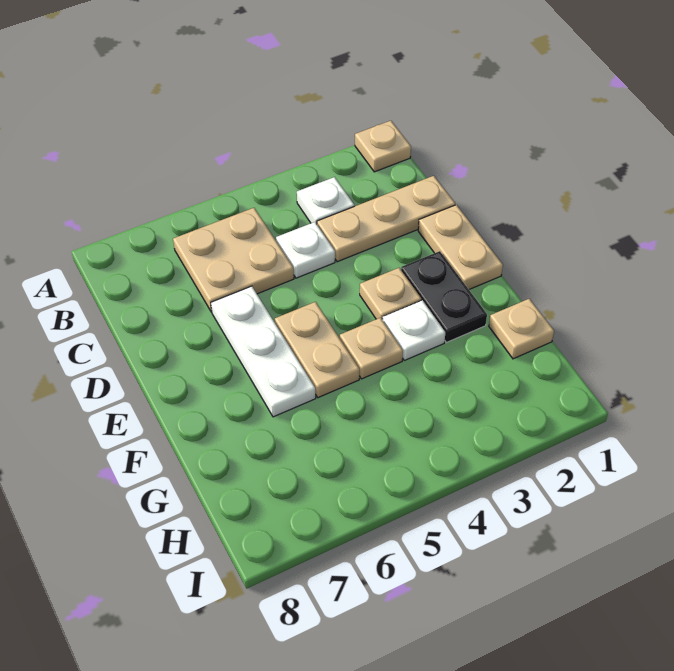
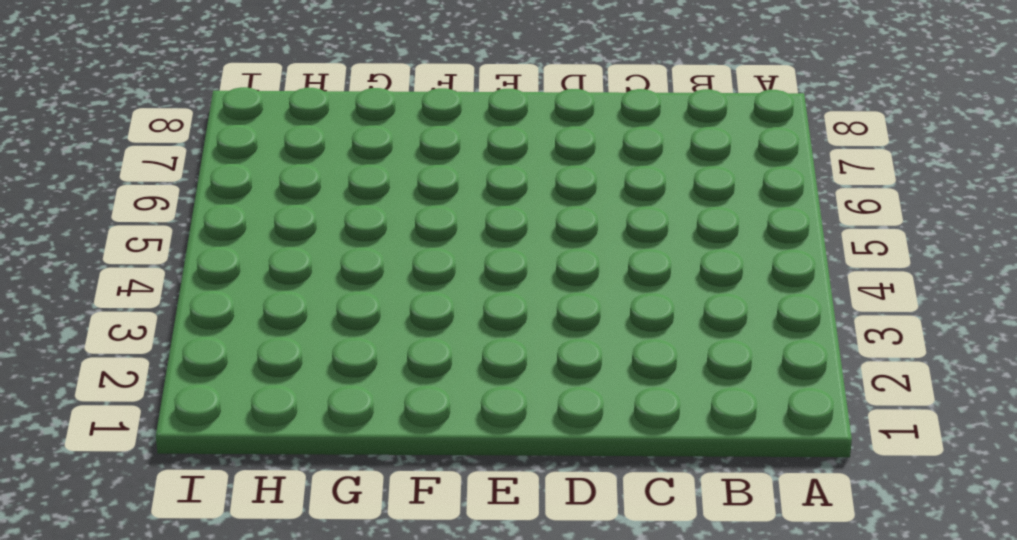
none -> tan 1x1 plate [355,121,411,172]
none -> white 1x1 plate [297,177,354,224]
none -> tan 2x2 plate [173,208,294,312]

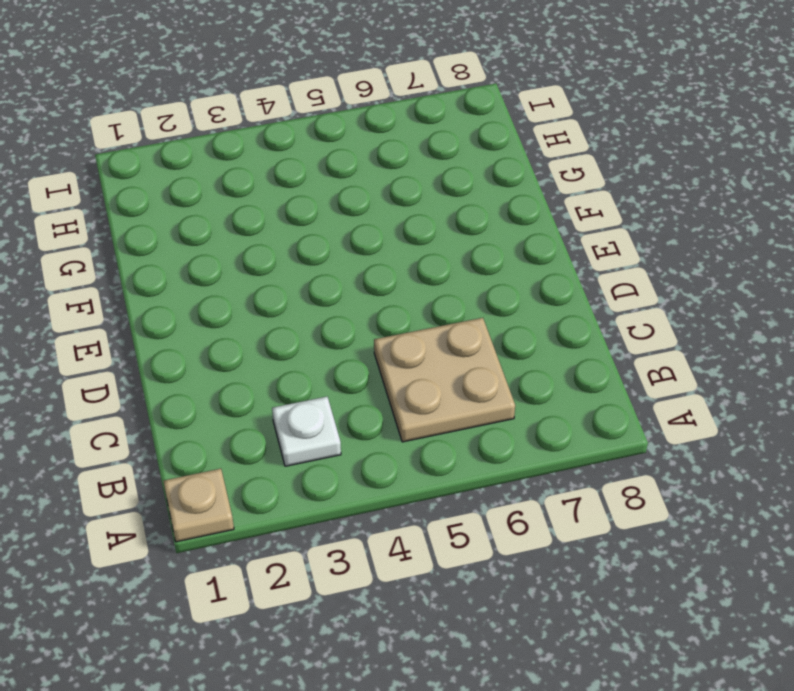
none -> tan 1x3 plate [317,176,455,262]
none -> white 1x1 plate [276,222,335,278]
none -> tan 1x2 plate [418,205,503,289]

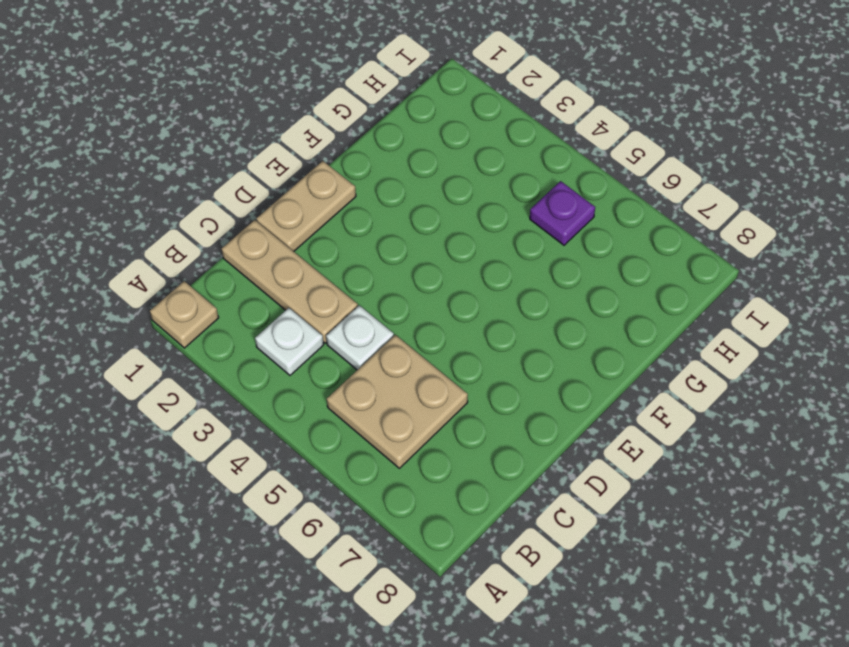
purple 1x1 plate [530,181,595,245] -> none
none -> white 1x3 plate [211,286,316,417]
none -> black 1x2 plate [401,251,487,342]
none -> tan 1x1 plate [360,268,421,319]

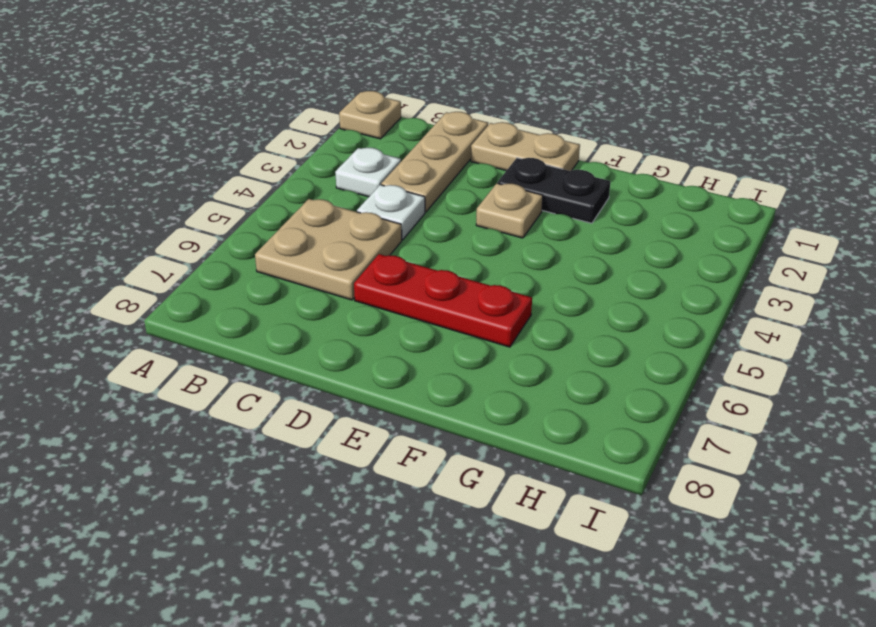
red 1x3 plate [354,254,532,347] -> white 1x3 plate [211,286,316,417]
none -> tan 1x2 plate [275,302,360,398]
none -> white 1x1 plate [382,300,445,360]
none -> tan 1x1 plate [340,318,403,379]

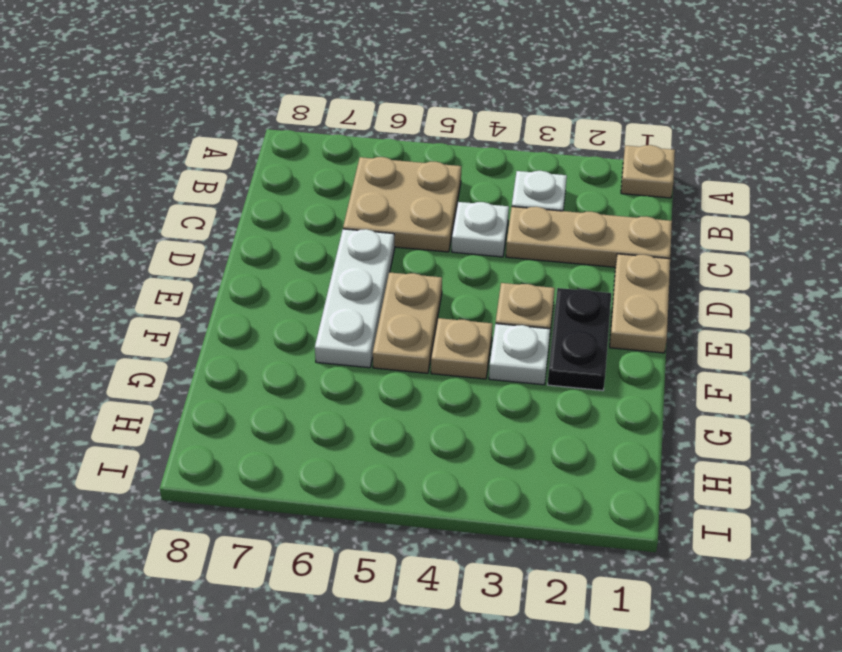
none -> tan 1x1 plate [489,299,554,359]

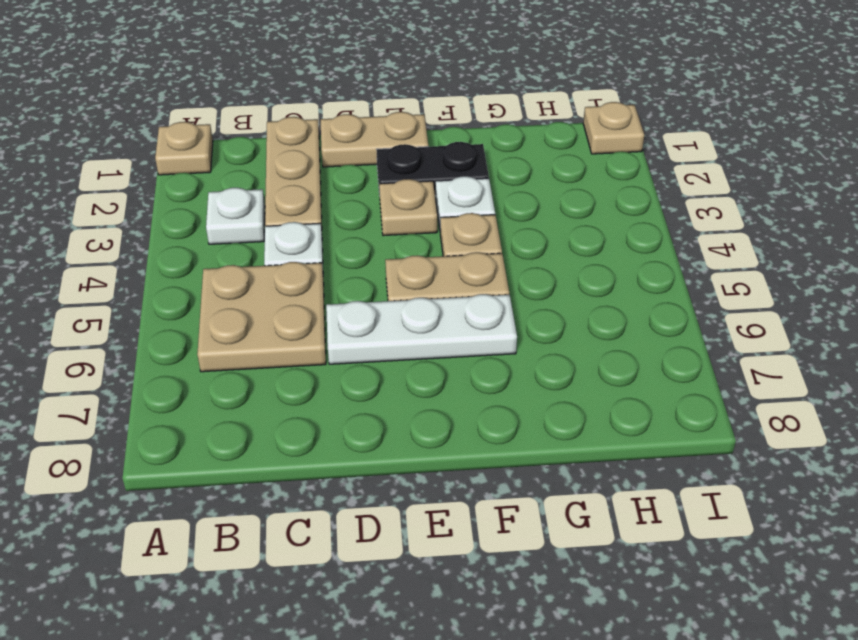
tan 1x1 plate [583,102,644,154] -> tan 1x1 plate moved to [489,299,554,359]

